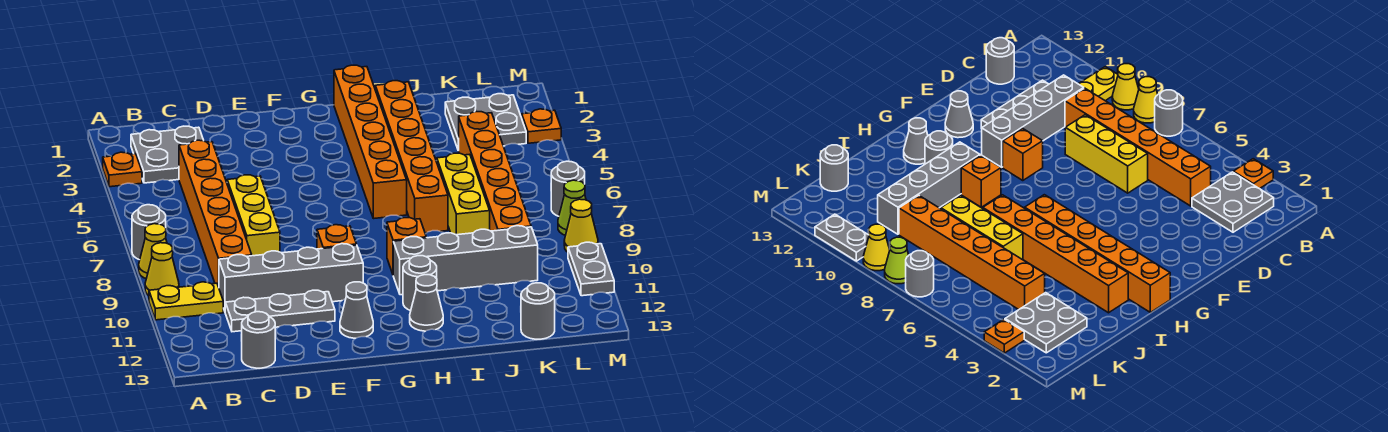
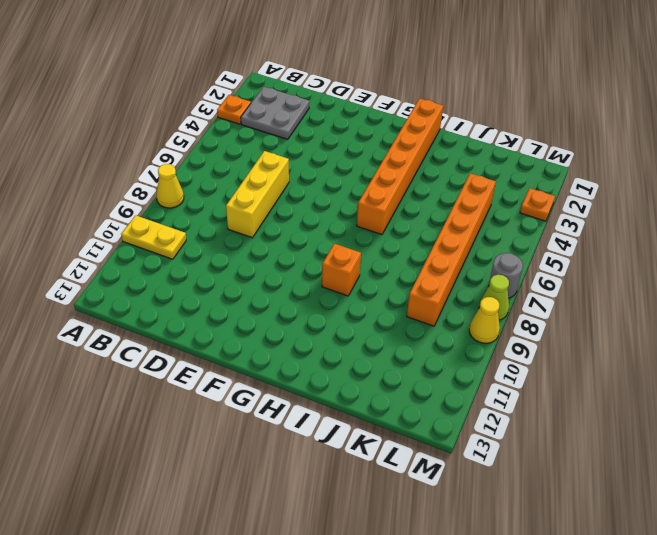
none -> grey 1x1 round brick [132,205,166,260]
none -> yellow 1x1 cone [145,243,179,295]
none -> orange 1x6 brick [179,140,252,287]

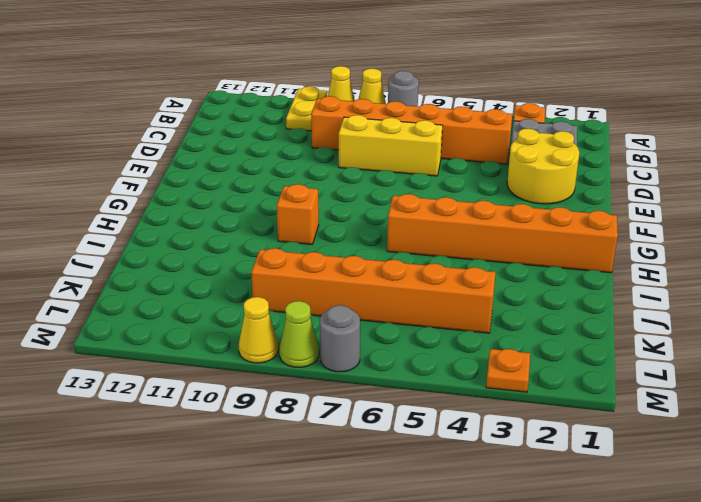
yellow 2x2 round brick [507,129,579,204] -> none
none -> grey 1x4 brick [219,244,363,311]
none -> grey 1x3 plate [225,290,335,332]
none -> grey 1x1 round brick [241,312,275,368]

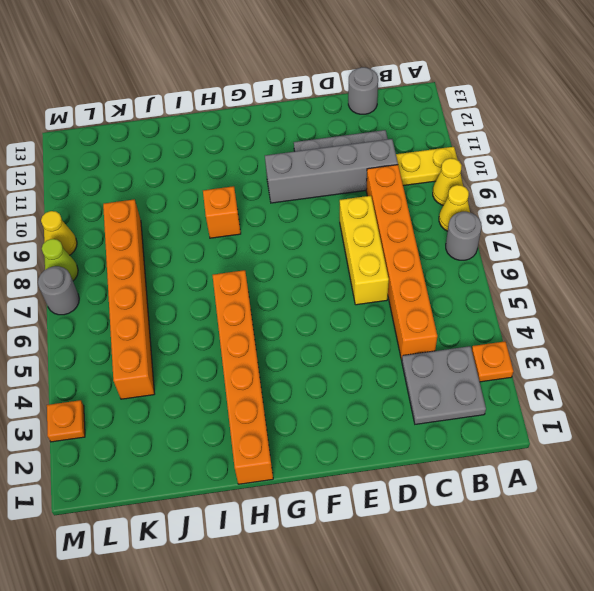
none -> orange 1x1 brick [317,225,357,249]
none -> grey 1x1 cone [340,282,373,338]
none -> grey 1x4 brick [393,226,538,295]

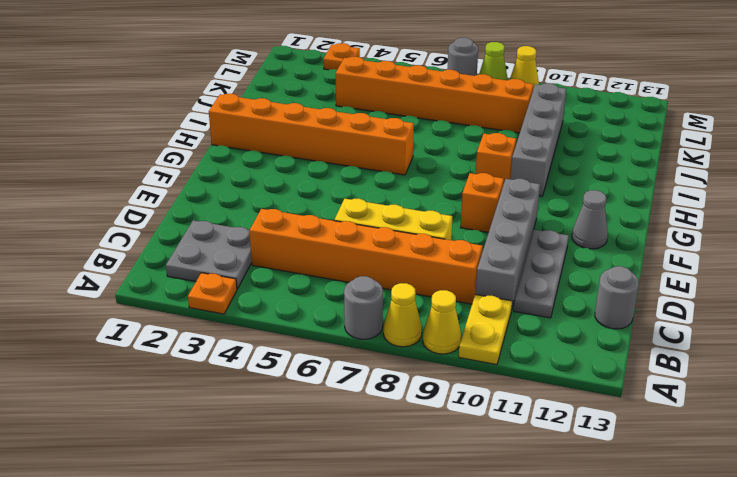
none -> grey 1x1 round brick [403,256,437,311]
none -> grey 1x1 cone [410,275,443,331]
none -> orange 1x6 brick [375,81,448,233]

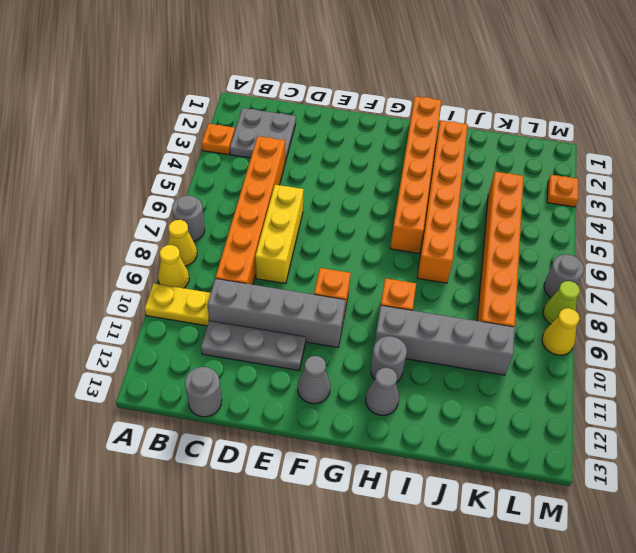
none -> yellow 1x3 brick [437,153,490,235]
none -> grey 2x2 plate [445,94,526,150]
none -> grey 1x1 round brick [521,283,555,339]

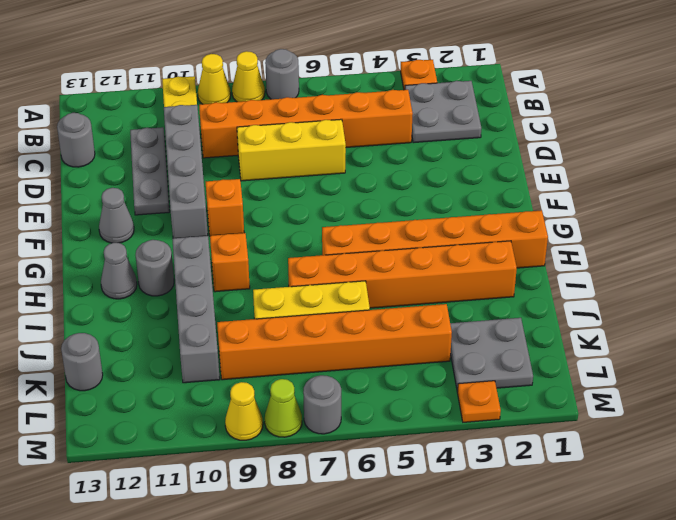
none -> grey 1x2 plate [568,242,614,296]

